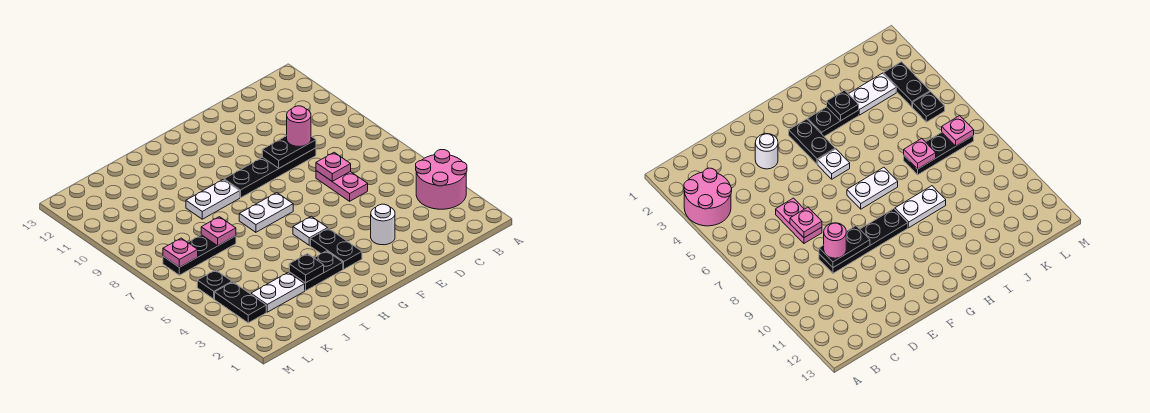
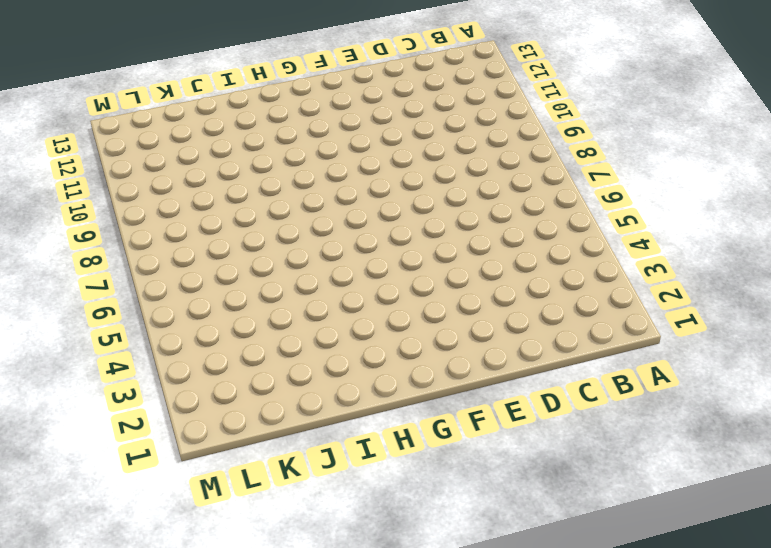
none -> pink 2x2 round brick [416,150,467,209]
none -> pink 1x2 plate [316,171,368,201]
none -> black 1x4 plate [224,148,316,198]

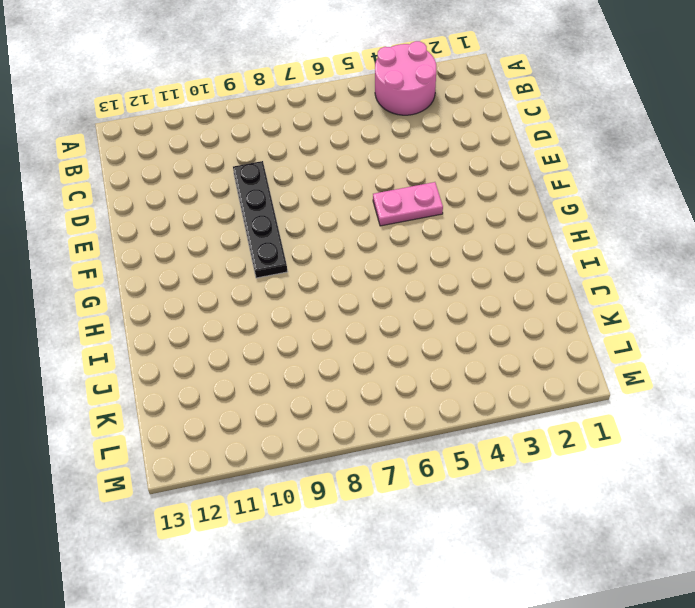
pink 1x2 plate [373,182,443,226] -> pink 1x2 plate moved to [316,171,368,201]
none -> white 1x1 round brick [371,204,395,245]
none -> black 1x2 plate [310,228,362,269]
none -> white 1x1 plate [293,216,328,245]

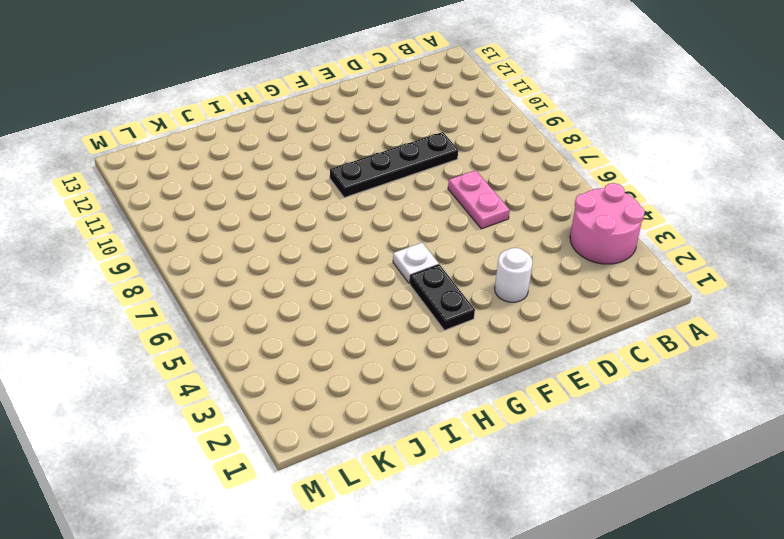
none -> white 1x2 plate [239,193,293,232]
none -> black 1x2 plate [289,251,343,291]
none -> white 1x2 plate [186,179,240,219]

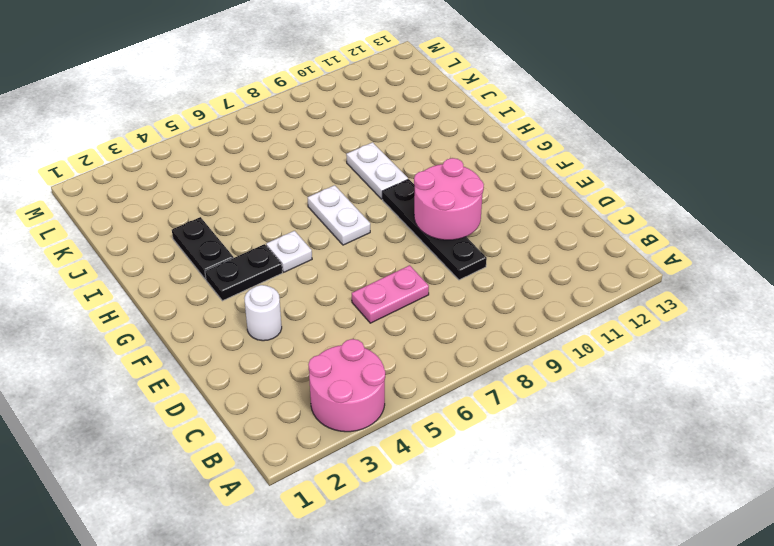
pink 2x2 round brick [414,158,484,240] -> black 1x2 plate [262,136,316,168]
none -> white 1x2 plate [251,272,305,312]
none -> black 1x3 plate [163,235,236,275]
none -> black 1x2 plate [215,282,266,323]

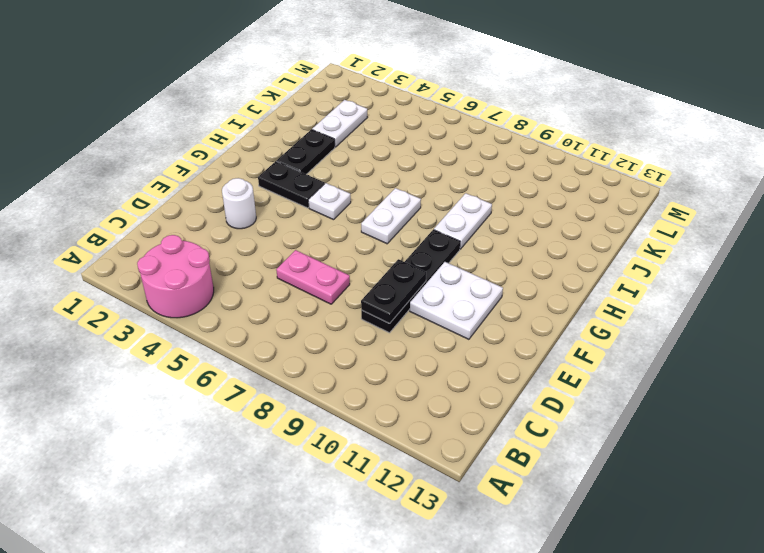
white 2x2 plate [410,262,503,339] -> none
none -> black 1x3 plate [163,235,236,275]
none -> black 1x2 plate [215,282,266,323]
none -> black 1x1 plate [197,270,232,299]

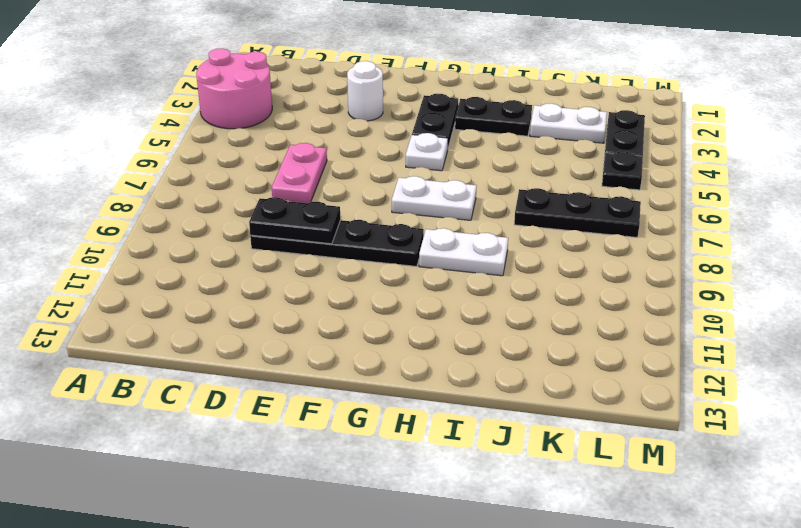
none -> pink 1x1 plate [316,152,351,181]
none -> black 1x1 plate [289,254,324,283]
none -> pink 1x1 plate [201,217,236,246]

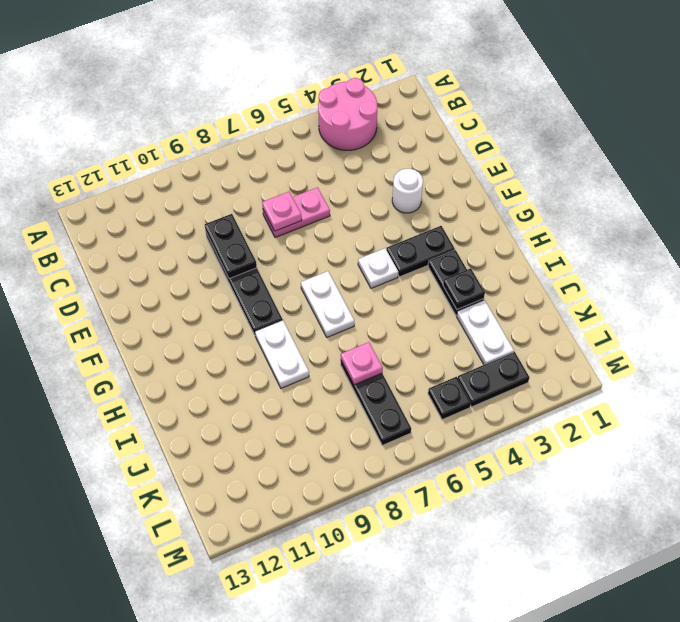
none -> pink 1x1 plate [163,238,198,267]
none -> pink 1x1 round brick [287,106,311,146]

